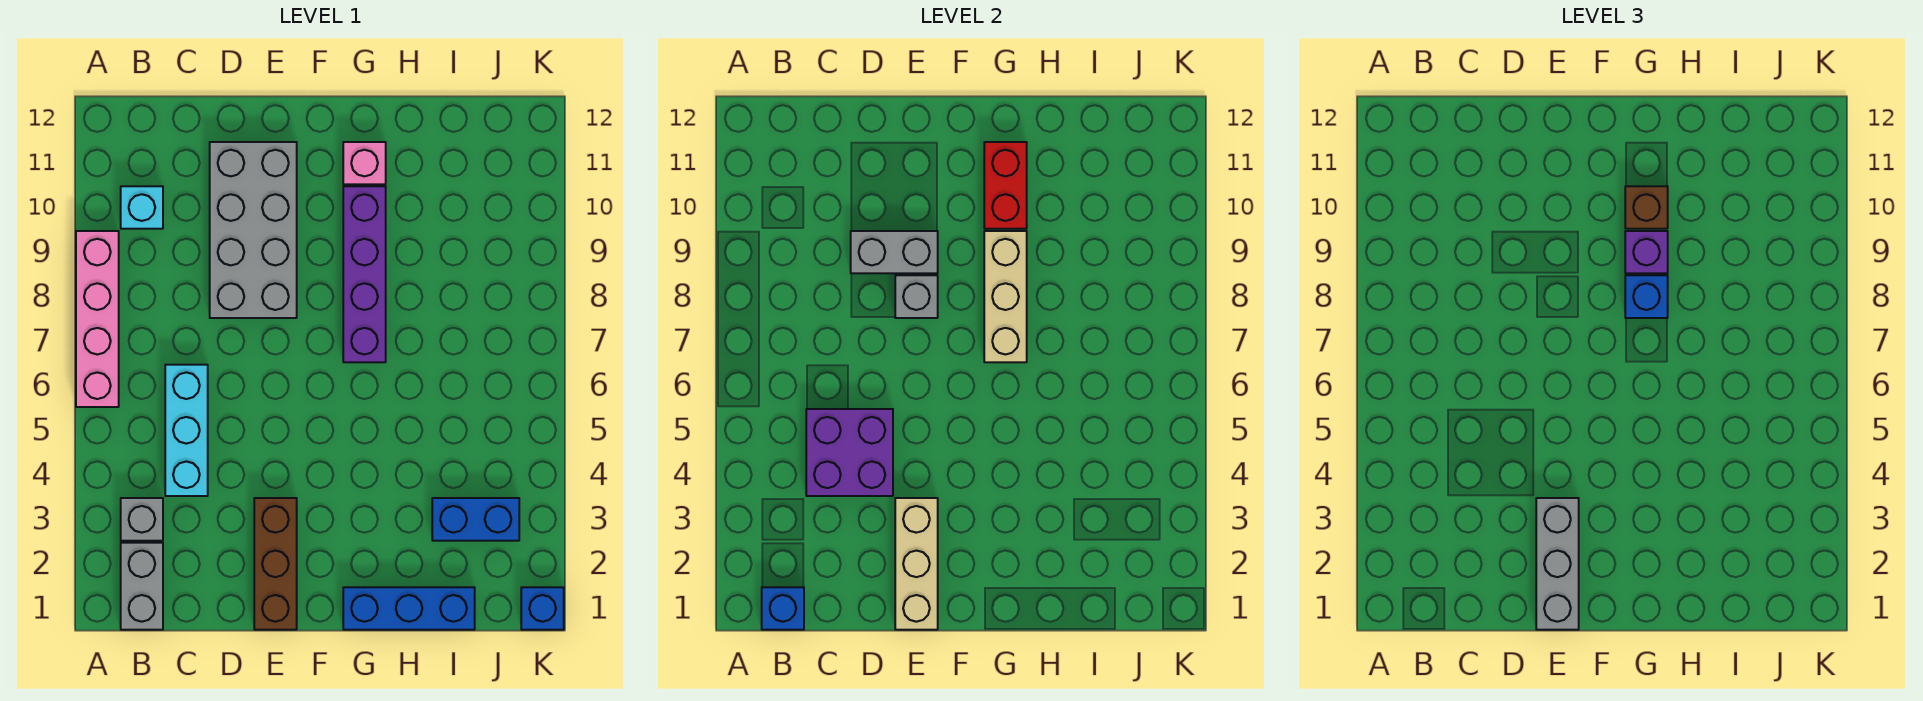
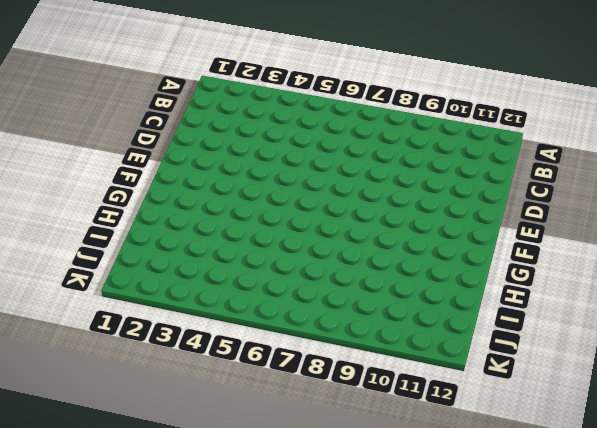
none -> pink 1x4 brick [76,231,119,407]
none -> grey 1x2 brick [121,543,163,630]
none -> grey 1x1 brick [121,498,163,541]

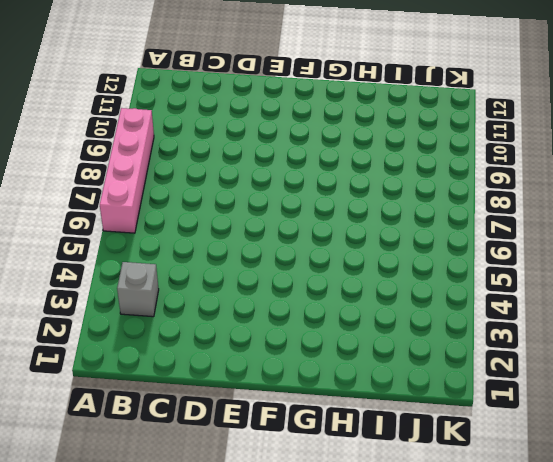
none -> grey 1x2 brick [121,543,163,630]
none -> cyan 1x1 brick [121,186,163,229]
none -> cyan 1x3 brick [165,365,208,496]

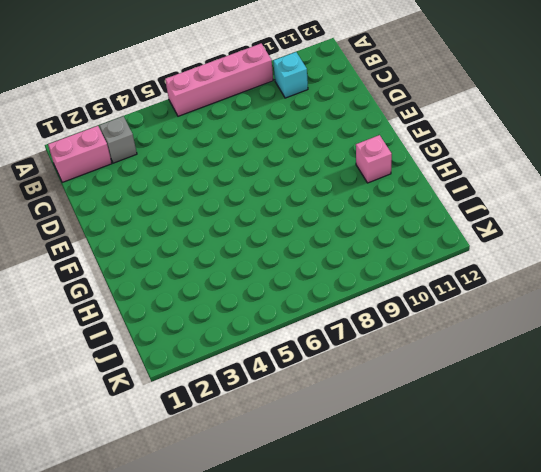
pink 1x2 brick [48,126,112,182] -> grey 1x2 brick [121,543,163,630]
none -> cyan 1x3 brick [165,365,208,496]
none -> grey 2x4 brick [210,142,297,318]
none -> brown 1x3 brick [254,498,297,630]

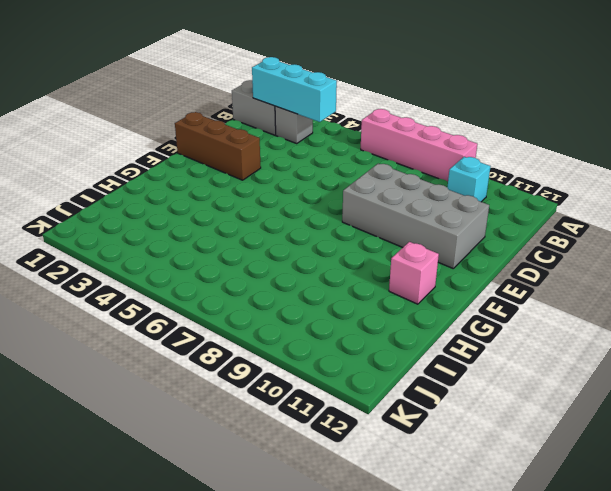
cyan 1x3 brick [252,57,337,122] -> cyan 1x3 brick moved to [165,365,208,496]
none -> blue 1x3 brick [343,587,475,630]
none -> purple 1x4 brick [343,186,386,362]
none -> blue 1x2 brick [432,498,519,541]

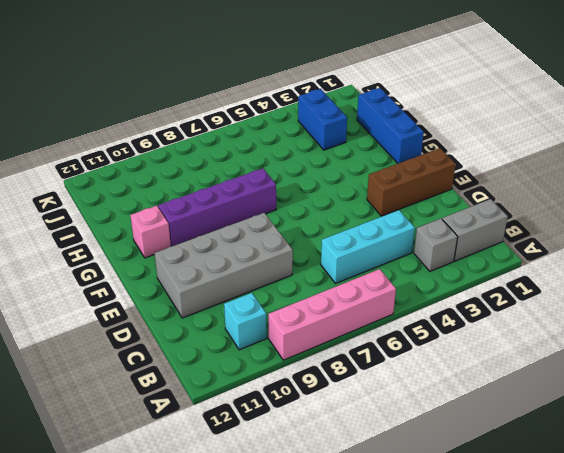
none -> blue 1x1 brick [521,587,564,630]
none -> blue 1x1 brick [762,587,804,630]
none -> purple 2x2 brick [806,409,893,496]

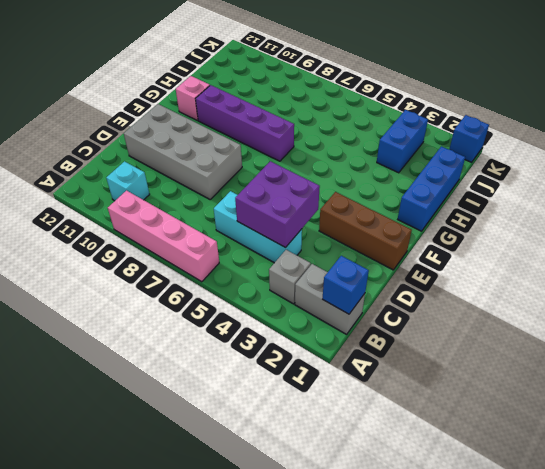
none -> grey 1x2 brick [851,231,938,273]
none -> tan 1x3 brick [895,498,938,630]
none -> grey 1x1 brick [895,275,938,318]

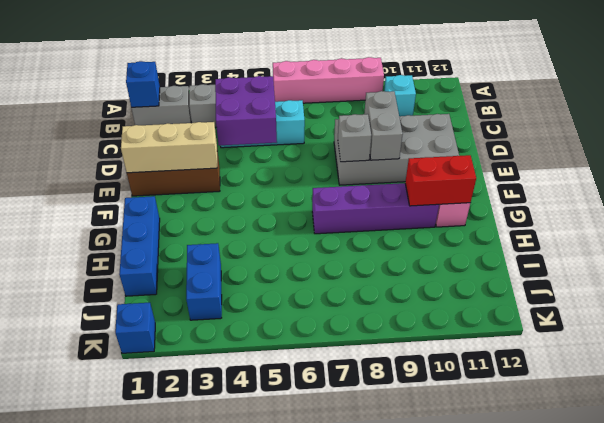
none -> tan 1x3 brick [984,231,1027,362]
none -> grey 1x3 brick [1536,498,1579,630]
none -> blue 1x1 brick [1625,275,1668,318]

